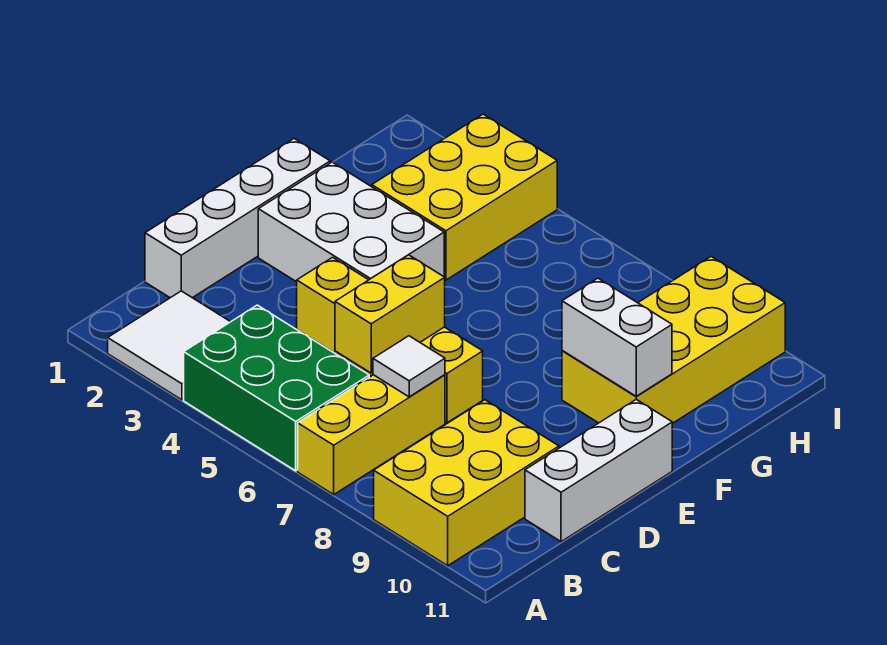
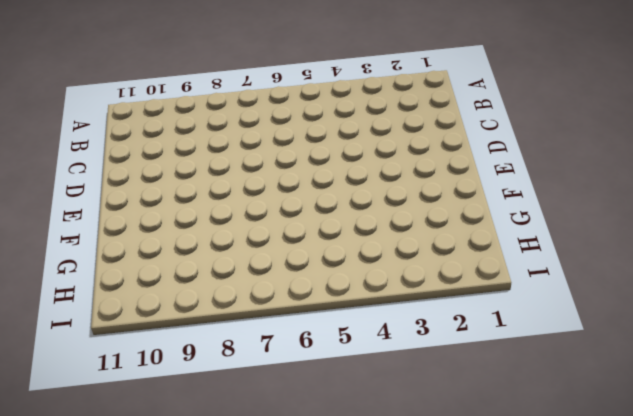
none -> white 2x2 tile [108,291,230,400]
none -> green 2x3 brick [184,305,369,471]
none -> yellow 1x3 brick [298,375,445,494]

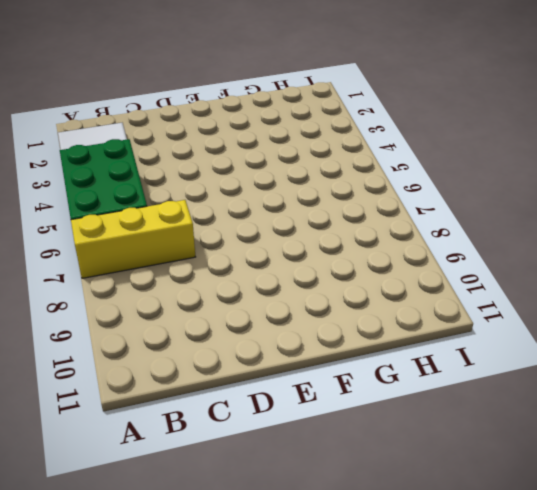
none -> yellow 2x3 brick [374,400,559,566]
none -> white 1x4 brick [145,139,330,298]
none -> white 1x3 brick [525,399,672,542]

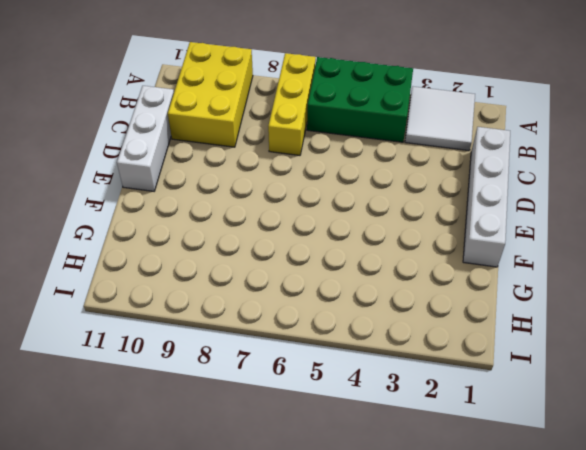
none -> yellow 1x4 brick [297,257,483,423]
none -> white 2x3 brick [258,162,444,282]
none -> yellow 2x4 brick [562,257,785,423]

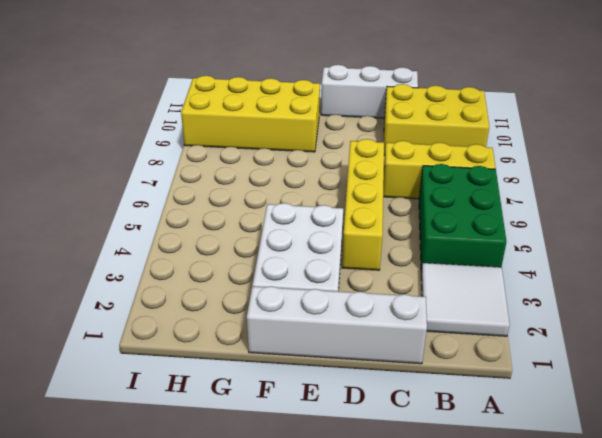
none -> yellow 2x3 brick [372,114,557,280]
none -> yellow 1x2 brick [335,255,445,373]
none -> white 1x1 tile [373,336,445,397]

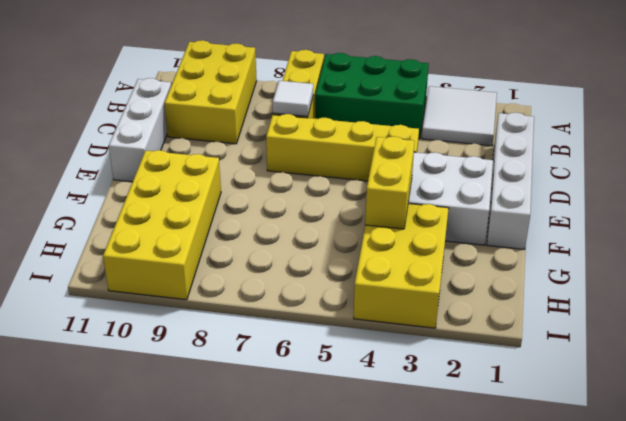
yellow 1x2 brick [365,137,415,229] -> yellow 1x2 brick moved to [335,255,445,373]
none -> white 1x2 brick [562,278,672,396]

